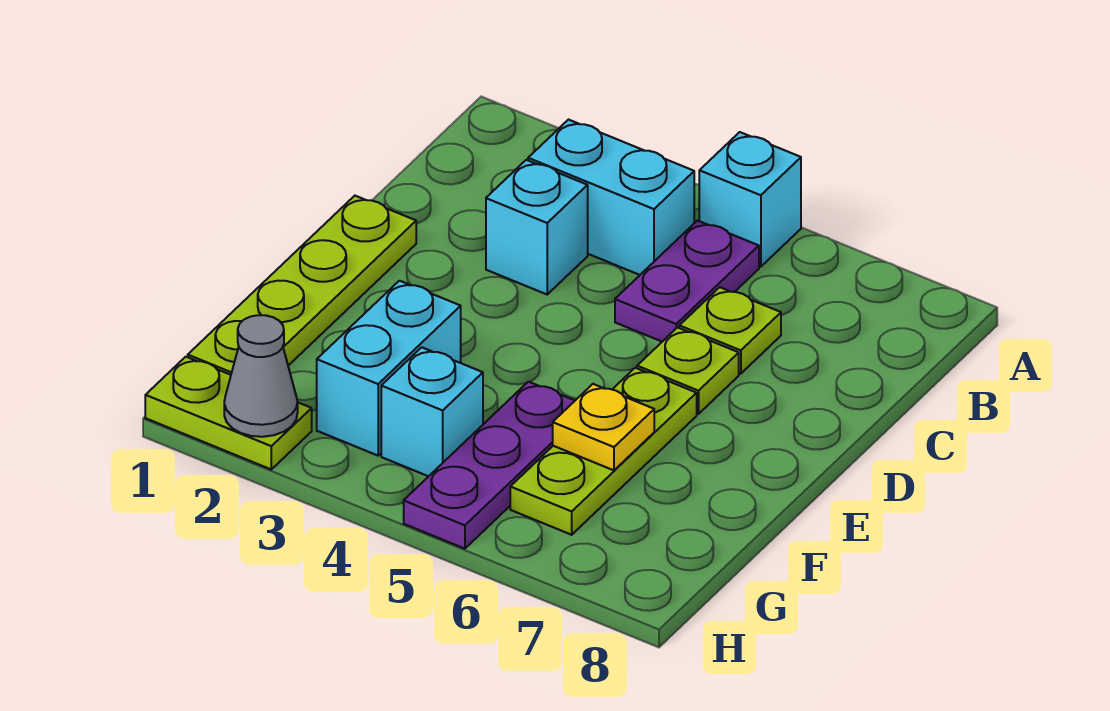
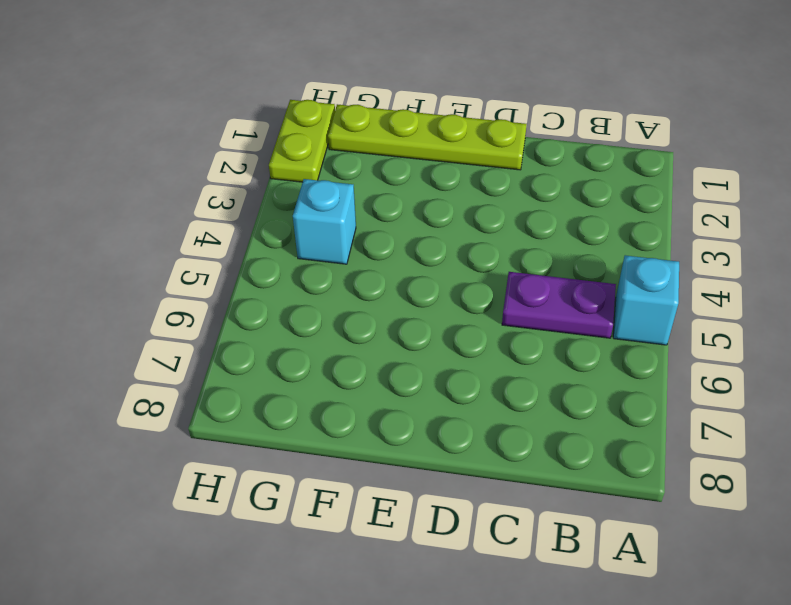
none -> cyan 1x2 brick [528,120,694,275]
none -> cyan 1x1 brick [486,160,588,294]
none -> lime 1x1 plate [679,287,781,374]

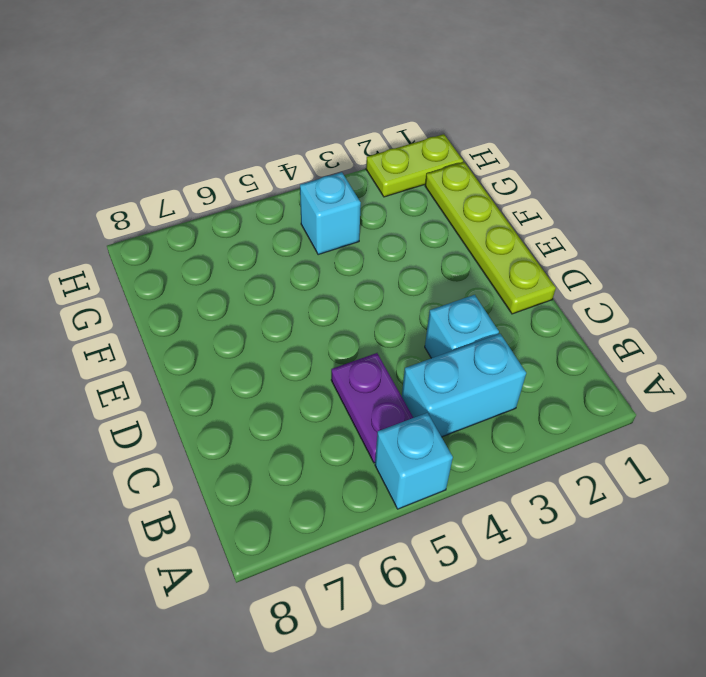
none -> lime 1x1 plate [679,287,781,374]
none -> lime 1x1 plate [637,328,739,414]
none -> lime 1x3 plate [510,368,697,535]

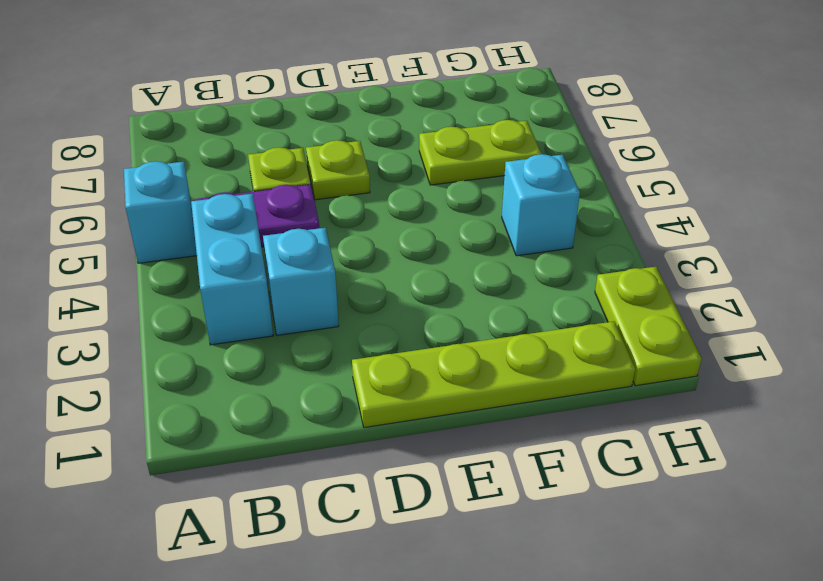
lime 1x2 plate [419,120,541,185] -> lime 1x3 plate [510,368,697,535]
none -> cyan 1x2 brick [317,281,461,456]
none -> purple 1x3 plate [404,382,575,549]
none -> yellow 1x1 plate [553,384,654,470]

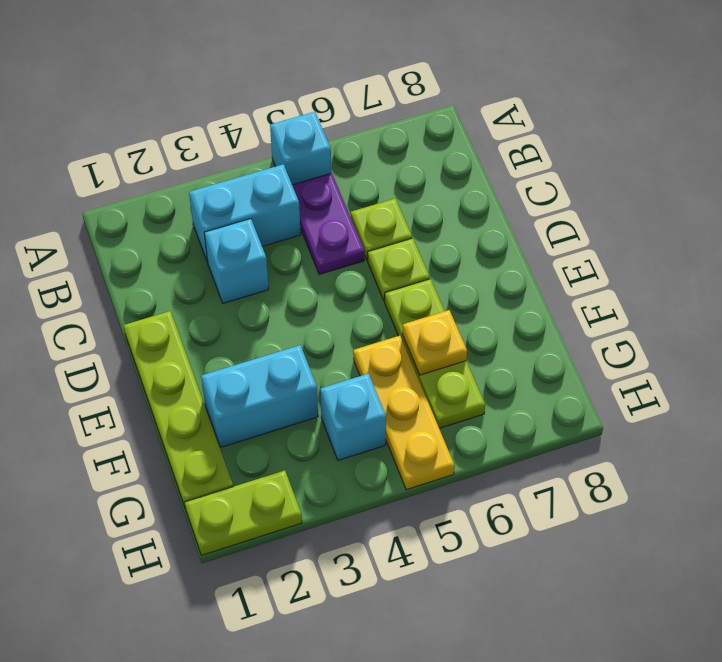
cyan 1x2 brick [201,345,318,447] -> cyan 1x2 brick turned to [317,281,461,456]
yellow 1x3 plate [353,336,455,490] -> purple 1x3 plate [404,382,575,549]
none -> grey 1x1 cone [224,315,298,437]

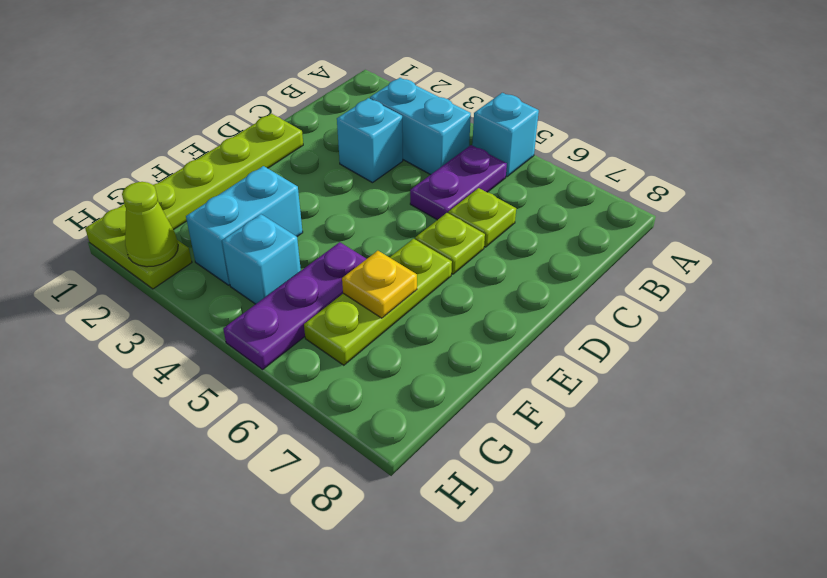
lime 1x1 cone [122,182,178,267] -> grey 1x1 cone [224,315,298,437]

